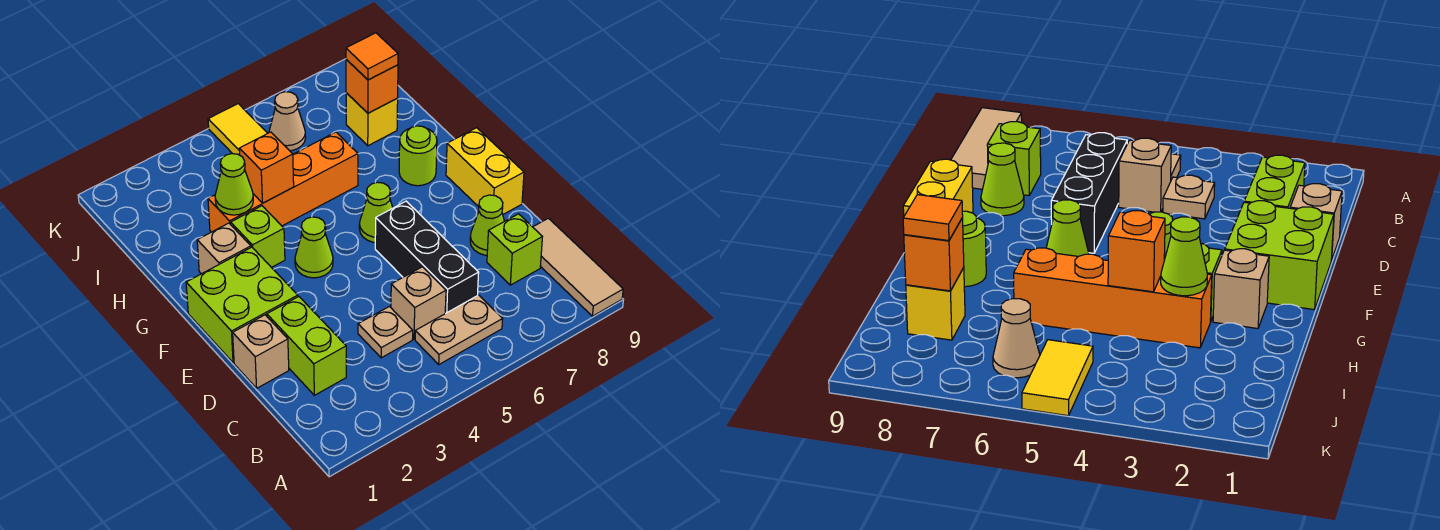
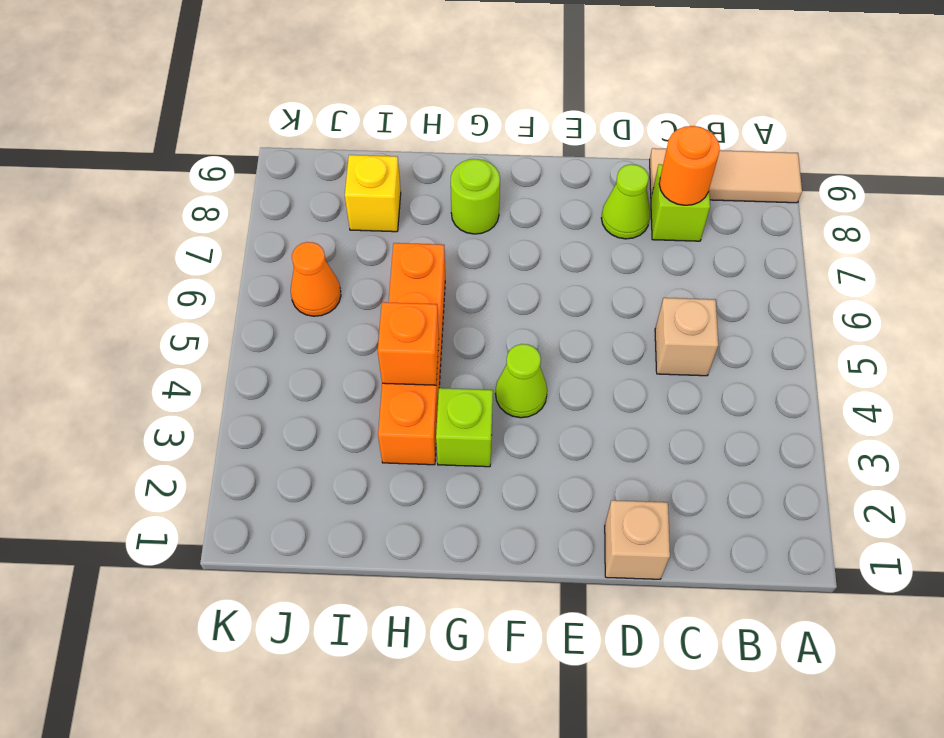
orange 1x1 round brick [659,126,720,205] -> none
orange 1x1 cone [291,242,341,316] -> tan 1x1 cone [269,92,306,151]
none -> tan 1x2 plate [415,295,503,364]
none -> lime 1x2 brick [267,297,346,395]
none -> tan 1x1 plate [358,306,413,358]

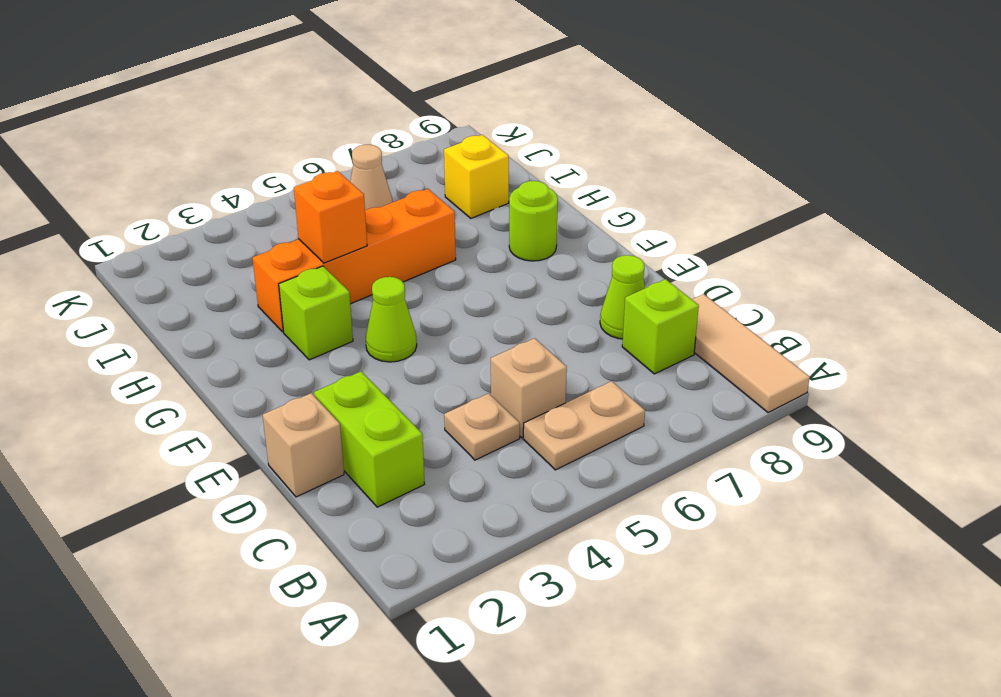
none -> black 1x3 brick [375,201,479,313]
none -> lime 2x2 brick [186,247,298,363]
none -> yellow 1x2 brick [446,128,524,214]

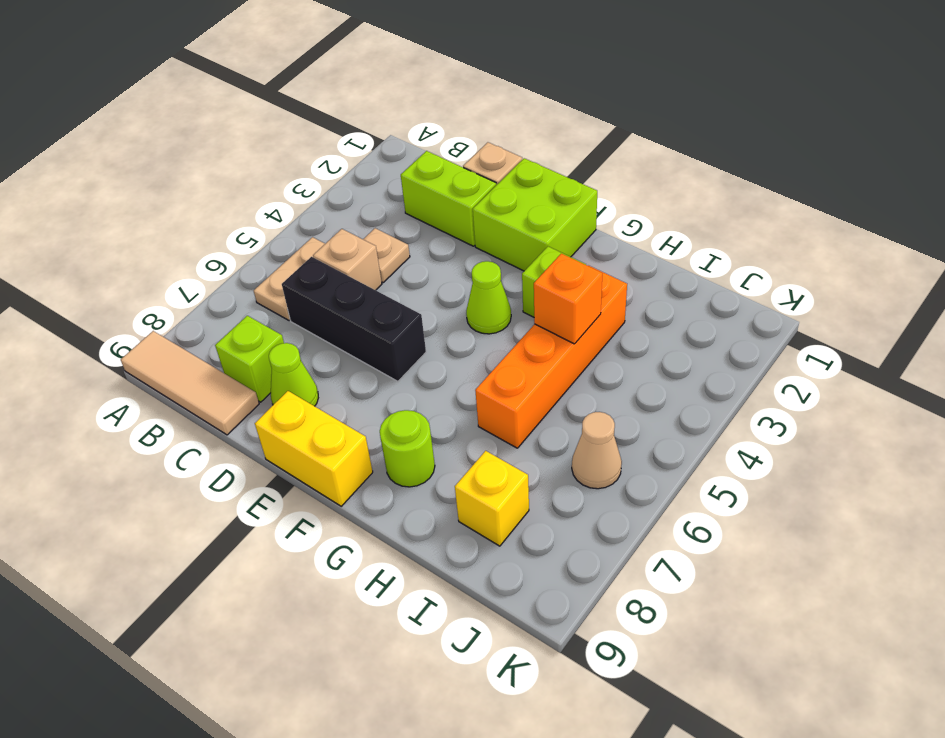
none -> lime 1x1 cone [359,182,393,242]
none -> tan 1x1 brick [197,223,251,274]
none -> yellow 1x2 tile [208,104,268,155]

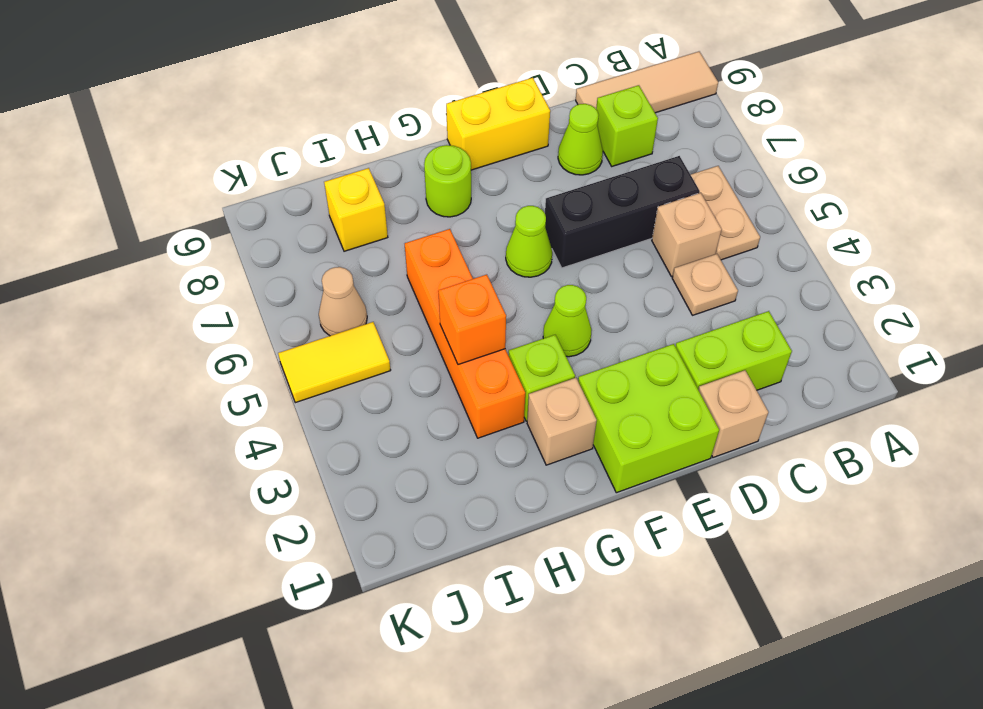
none -> lime 1x1 cone [215,154,253,215]
none -> orange 1x1 brick [346,59,398,113]
none -> orange 1x1 tile [346,33,398,80]

